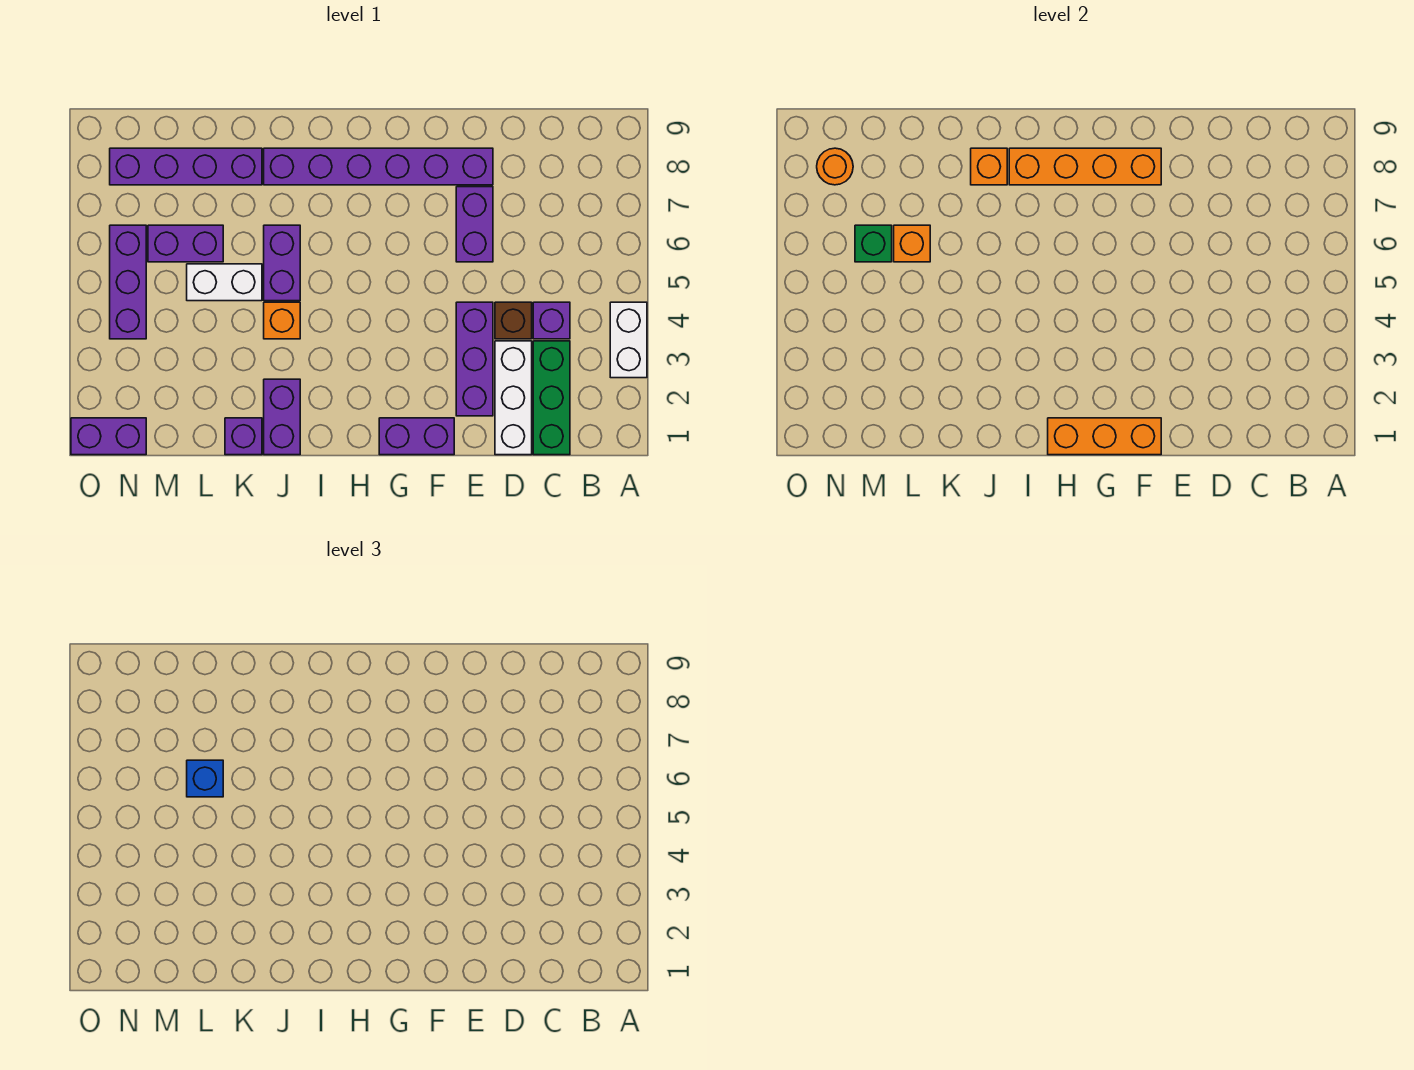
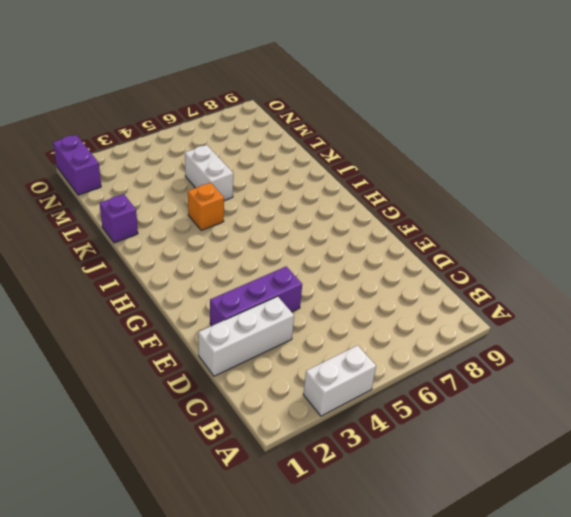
none -> green 1x3 brick [533,341,570,455]
none -> purple 1x1 brick [533,302,570,339]
none -> brown 1x1 brick [495,302,532,339]

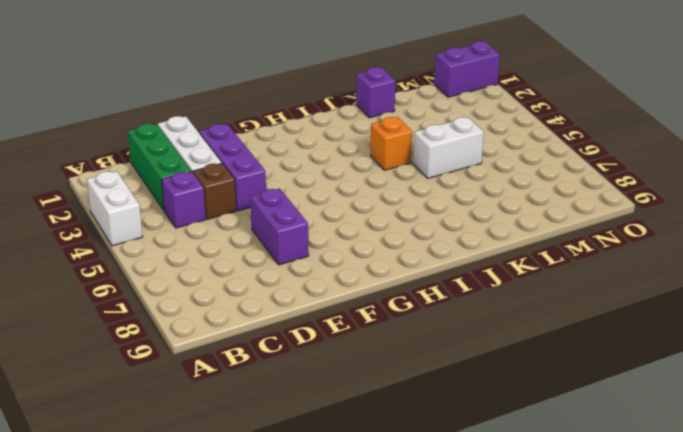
none -> purple 1x6 brick [264,148,493,185]
none -> purple 1x2 brick [379,418,454,455]
none -> purple 1x2 brick [264,379,300,455]

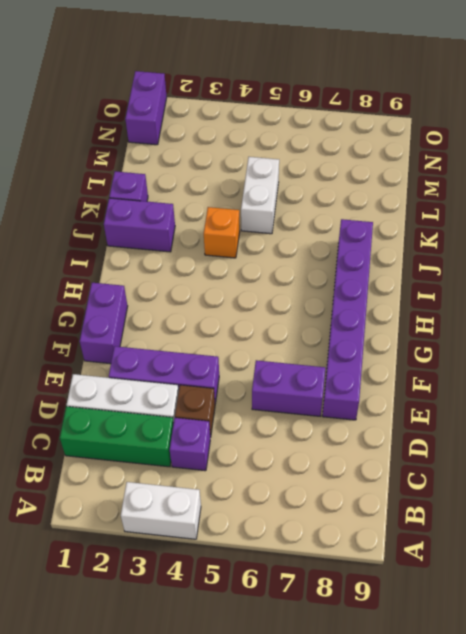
none -> purple 1x2 brick [264,225,300,301]
none -> purple 1x4 brick [110,148,262,185]
none -> purple 1x2 brick [148,225,223,262]

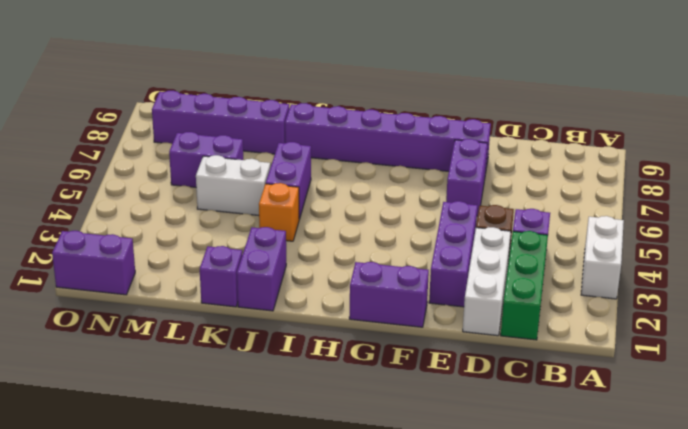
none -> purple 1x3 brick [110,225,146,339]
none -> orange 1x3 brick [1048,418,1161,455]
none -> orange 1x4 brick [1009,148,1161,185]

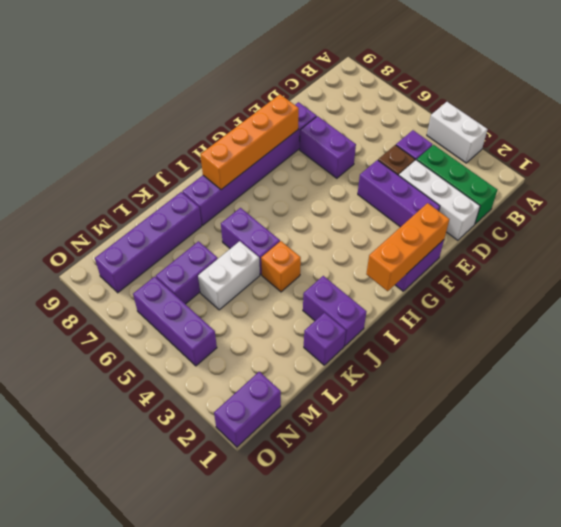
none -> orange 1x1 brick [971,148,1007,185]
none -> orange 1x1 brick [894,225,930,262]
none -> green 1x1 brick [855,225,892,262]

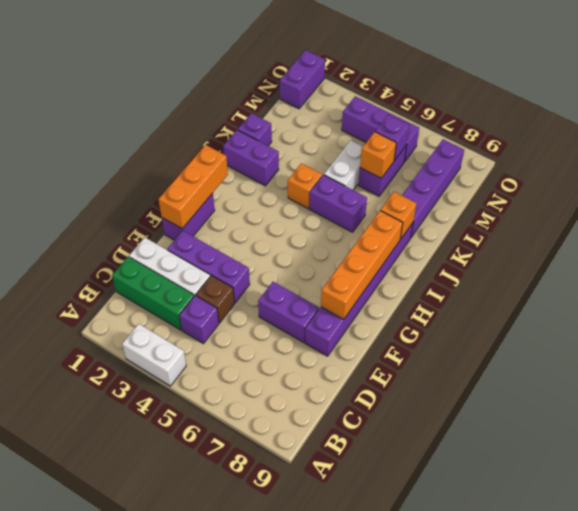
purple 1x1 brick [375,115,410,161] -> green 1x1 brick [855,225,892,262]
none -> orange 1x1 round brick [817,148,853,185]
none -> blue 1x1 brick [187,760,223,797]

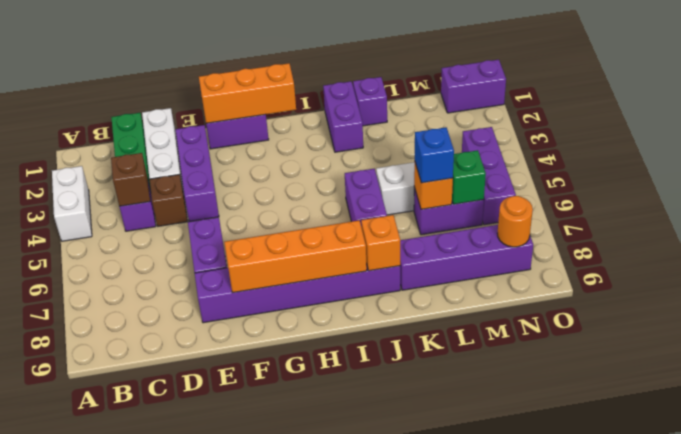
brown 1x1 brick [111,153,150,206] -> none
none -> orange 1x1 brick [264,302,300,339]

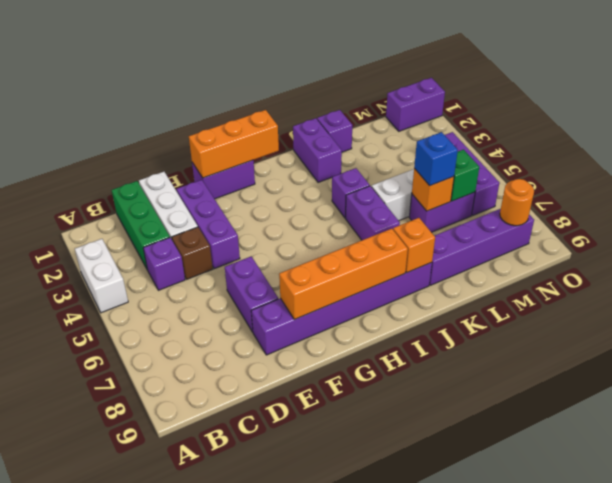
purple 1x1 brick [332,168,370,218] -> orange 1x1 brick [264,302,300,339]

